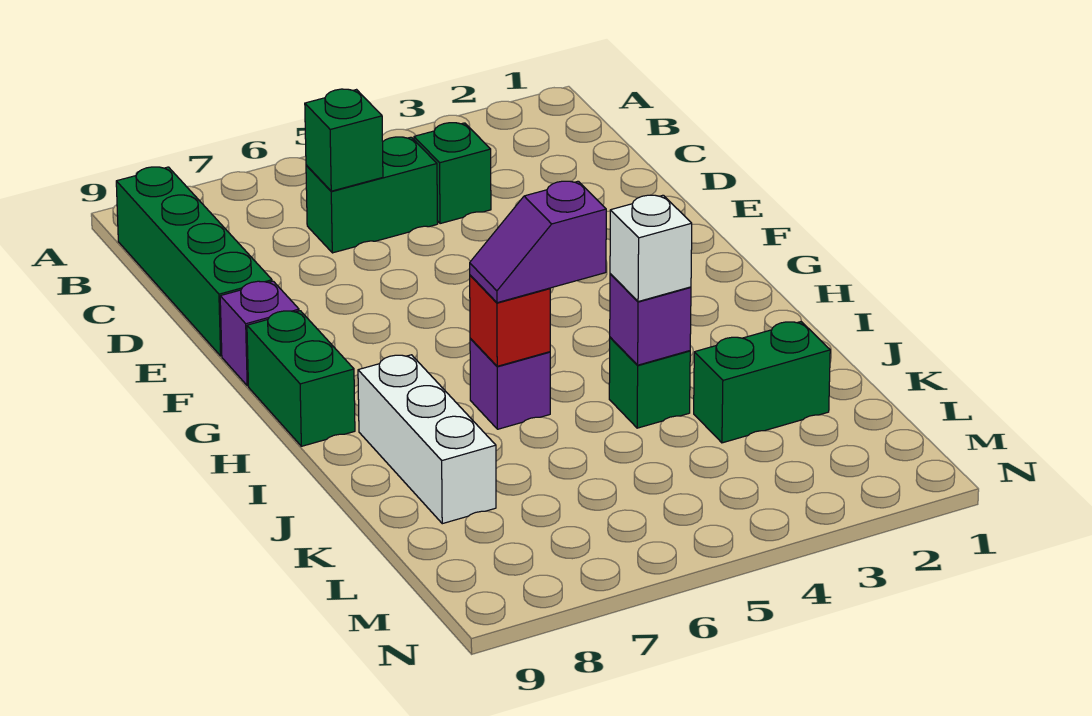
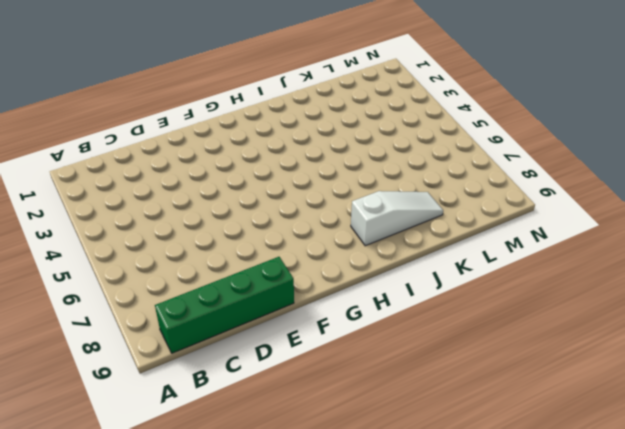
white 1x3 slope [351,191,443,246] -> white 1x3 brick [358,355,496,524]
none -> green 1x1 brick [414,123,491,224]
none -> green 1x2 brick [306,137,438,253]
none -> purple 1x1 brick [220,281,299,386]

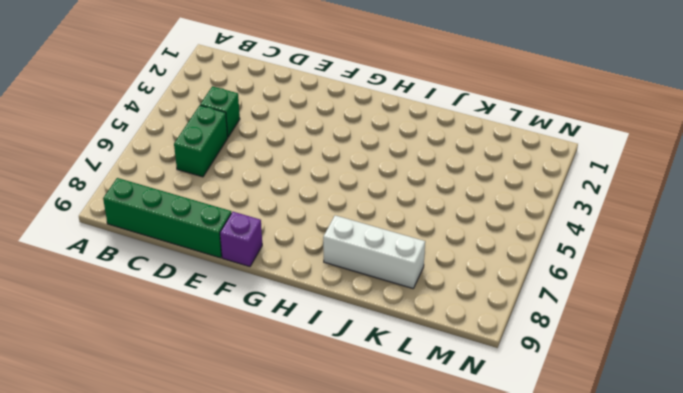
none -> green 1x2 brick [247,311,355,446]
none -> purple 1x1 brick [470,338,550,429]
none -> green 1x1 brick [609,337,690,428]

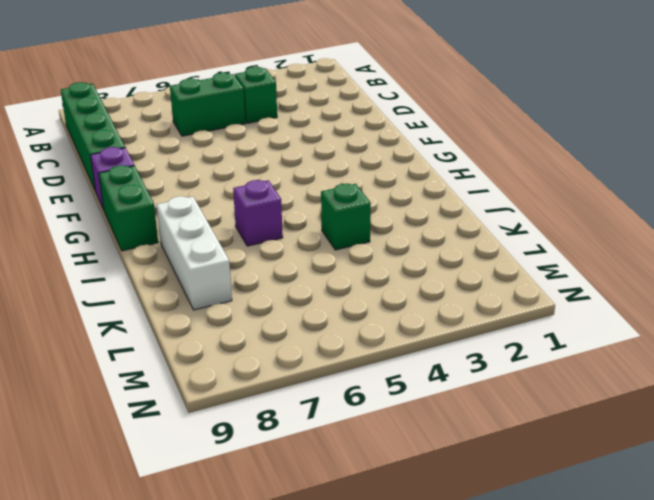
none -> green 1x2 brick [694,322,830,443]
none -> green 1x1 brick [305,89,383,191]
none -> red 1x1 brick [470,275,550,366]

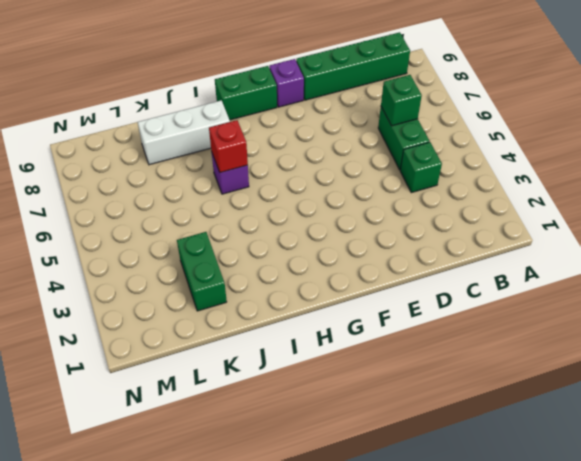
none -> green 1x1 brick [609,337,690,428]
none -> purple 1x1 brick [610,274,691,365]
none -> purple 1x2 slope [470,181,606,303]

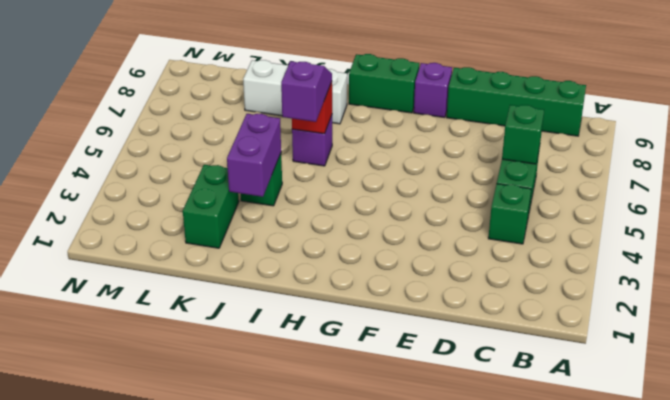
purple 1x2 brick [227,114,281,197] -> purple 1x1 brick [610,274,691,365]
none -> white 1x1 brick [610,195,692,302]

